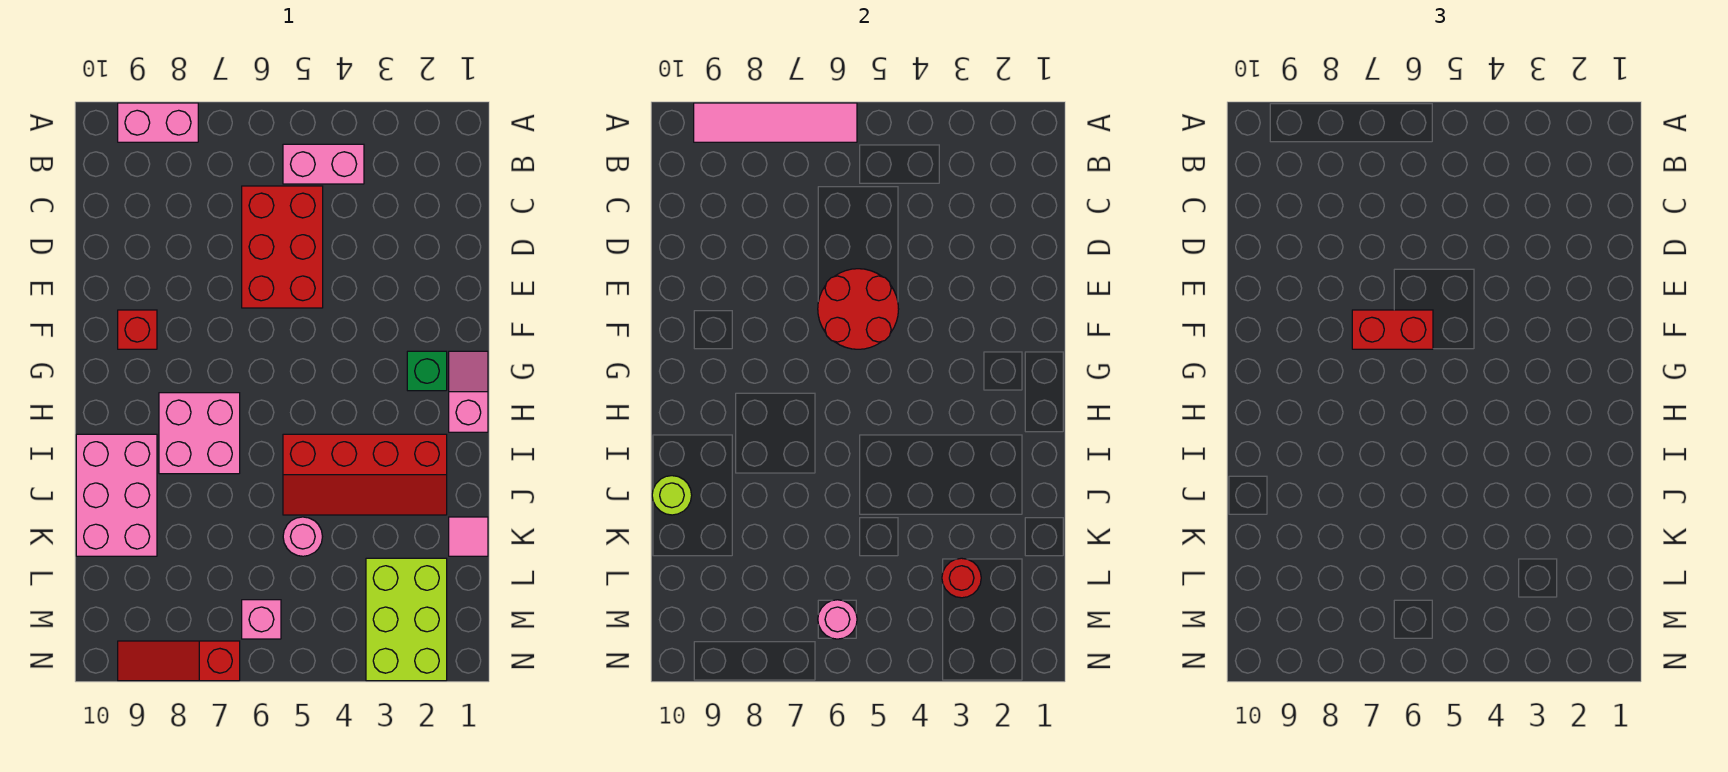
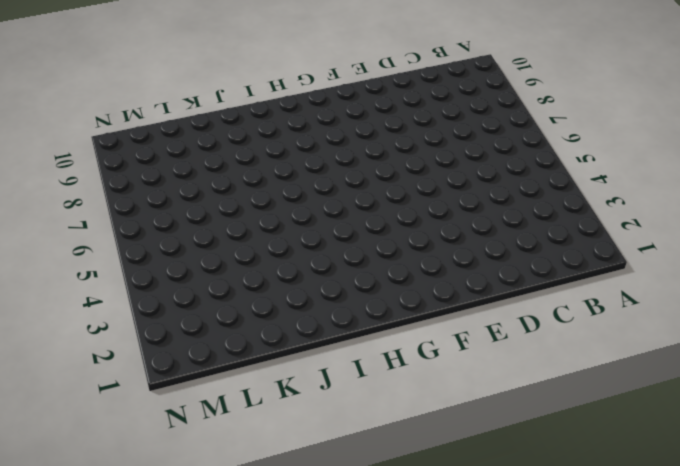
none -> pink 1x2 brick [118,103,198,142]
none -> pink 1x2 brick [283,144,364,184]
none -> red 2x3 brick [242,186,323,308]

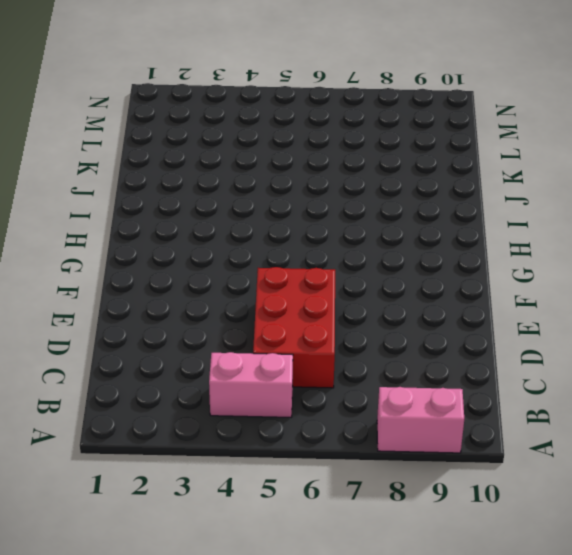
none -> red 1x1 brick [118,310,157,349]
none -> pink 1x2 slope [449,351,488,432]
none -> green 1x1 brick [407,351,447,391]

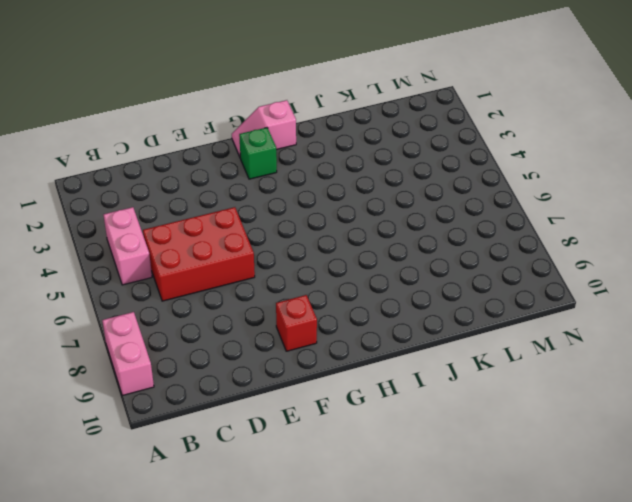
none -> pink 2x2 brick [159,393,240,474]
none -> red 2x4 slope [283,434,447,515]
none -> pink 2x3 brick [76,434,157,556]

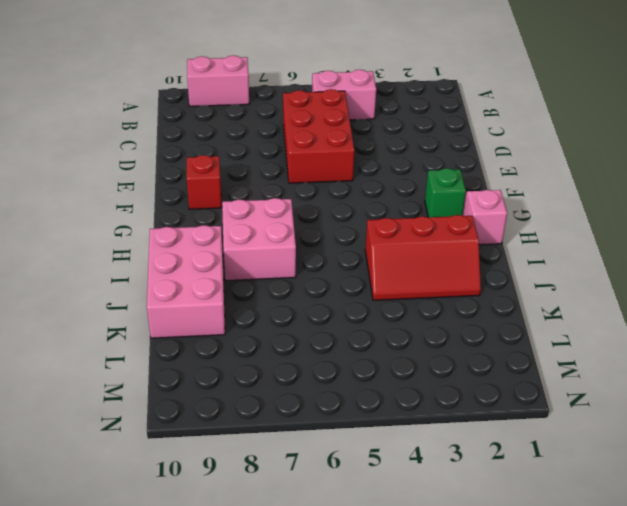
red 2x3 slope [365,215,481,300] -> red 2x4 slope [283,434,447,515]
none -> pink 1x1 tile [449,517,488,556]
none -> pink 1x1 round brick [283,517,323,556]
none -> lime 2x3 brick [366,558,447,681]

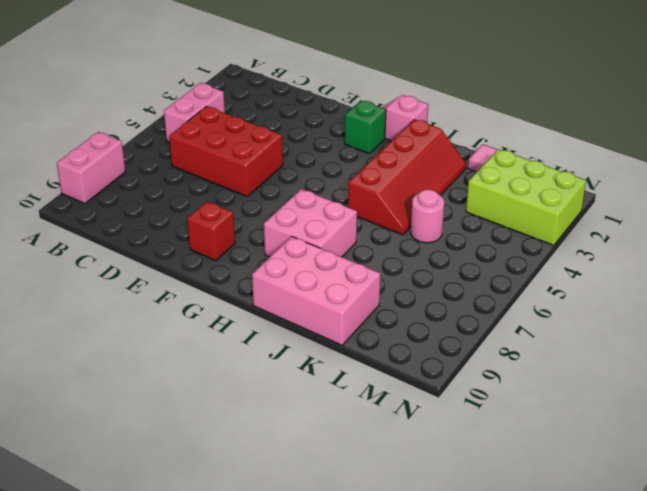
none -> pink 1x1 brick [242,600,281,639]
none -> red 1x3 slope [118,641,240,681]
none -> pink 1x4 tile [694,103,857,142]

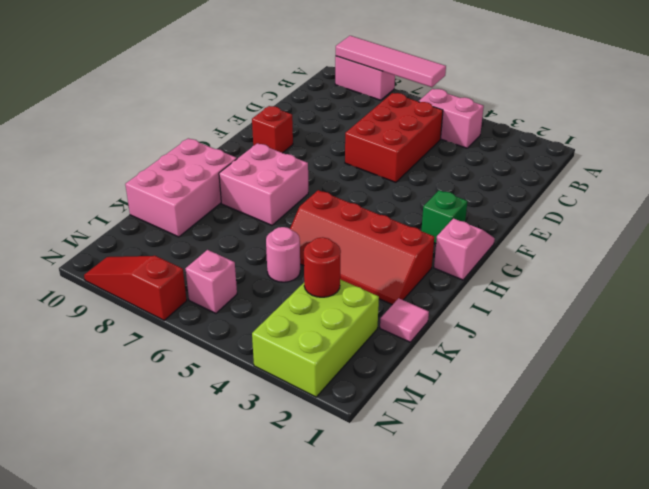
none -> red 2x2 round brick [818,269,899,349]
none -> lime 1x1 round brick [652,476,692,515]
none -> pink 1x1 round brick [818,600,857,639]

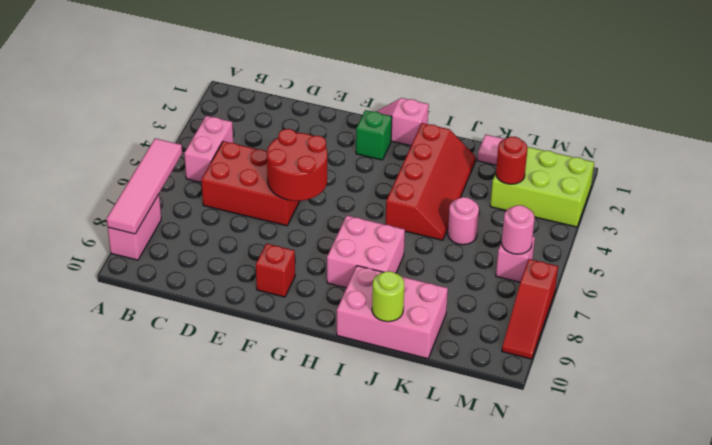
none -> red 1x2 brick [1352,310,1433,349]

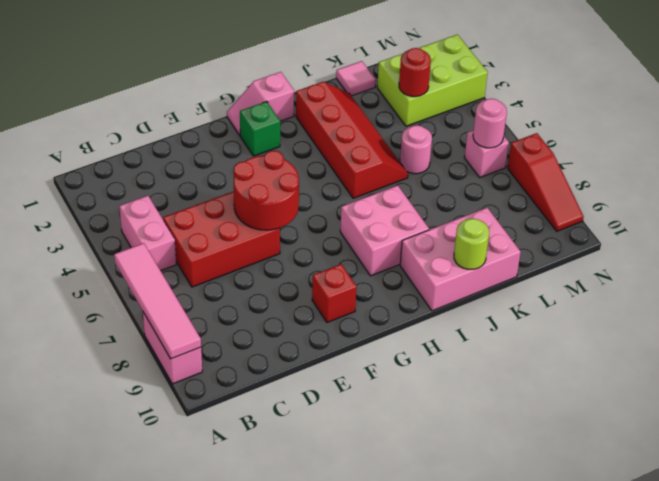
none -> red 1x2 brick [1352,310,1433,349]

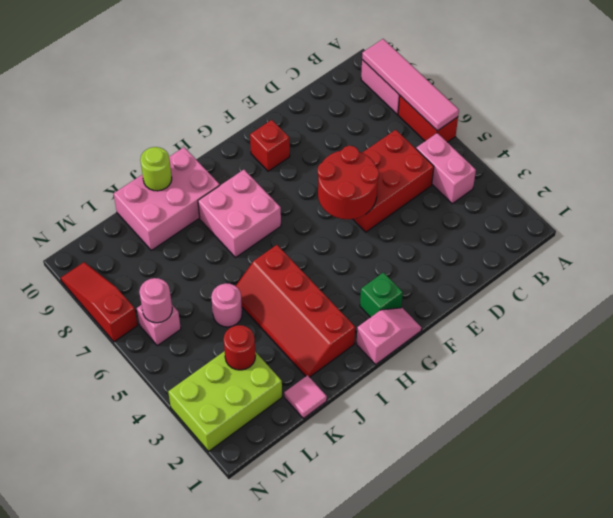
red 1x2 brick [398,96,458,142] -> red 1x2 brick moved to [1352,310,1433,349]

